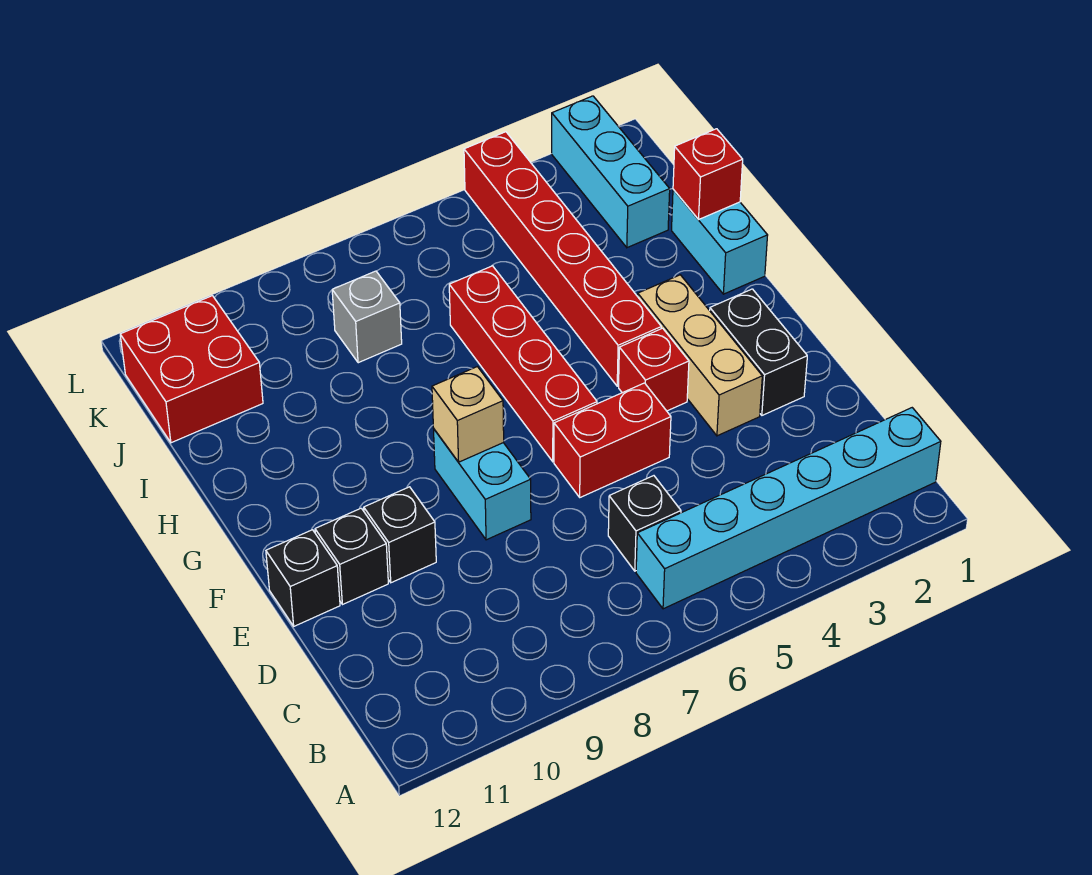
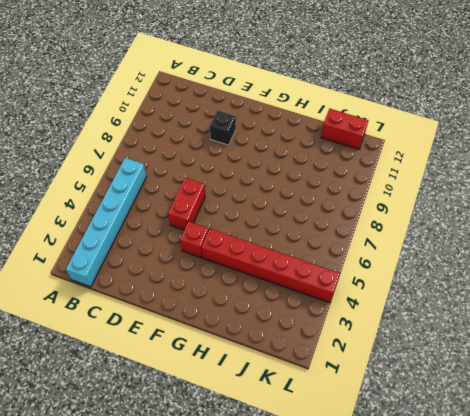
red 1x2 brick [321,109,369,149] -> red 2x2 brick [120,296,263,443]
none -> black 1x1 brick [608,476,681,571]
none -> black 1x2 brick [710,289,807,415]
none -> tan 1x3 brick [638,275,762,436]

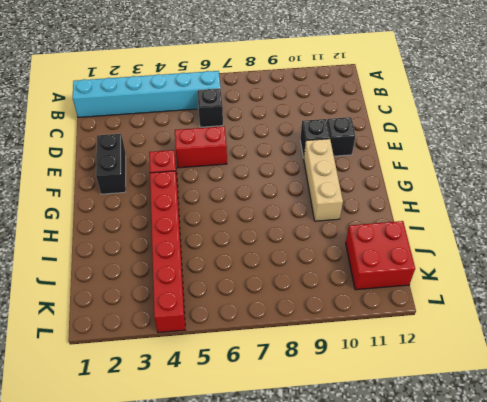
tan 1x3 brick [304,139,343,221] -> tan 1x3 brick moved to [638,275,762,436]
none -> cyan 1x2 brick [434,430,531,540]
none -> black 1x1 brick [266,530,340,626]
none -> red 1x4 brick [449,266,597,462]

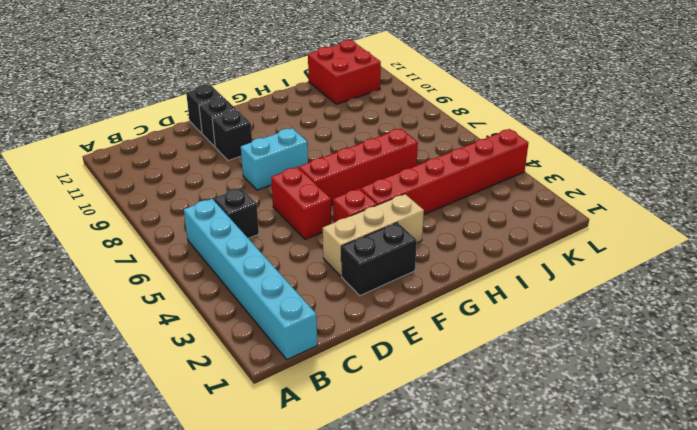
none -> cyan 1x2 brick [672,190,768,294]
none -> cyan 1x3 brick [552,96,670,248]
none -> grey 1x1 brick [332,271,402,363]

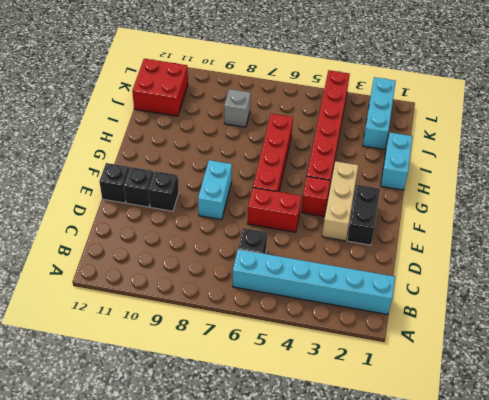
none -> tan 1x1 brick [432,367,504,462]
none -> red 1x1 brick [673,129,743,220]

